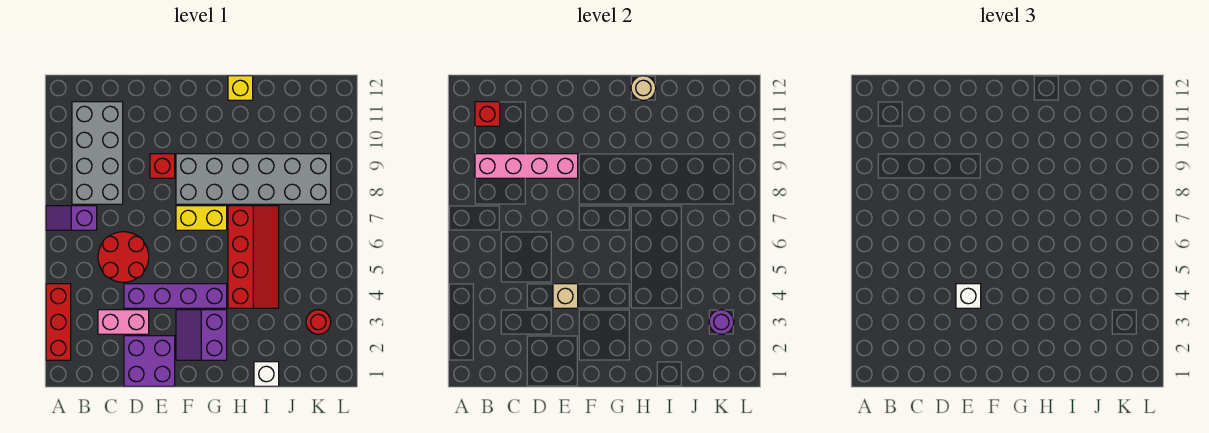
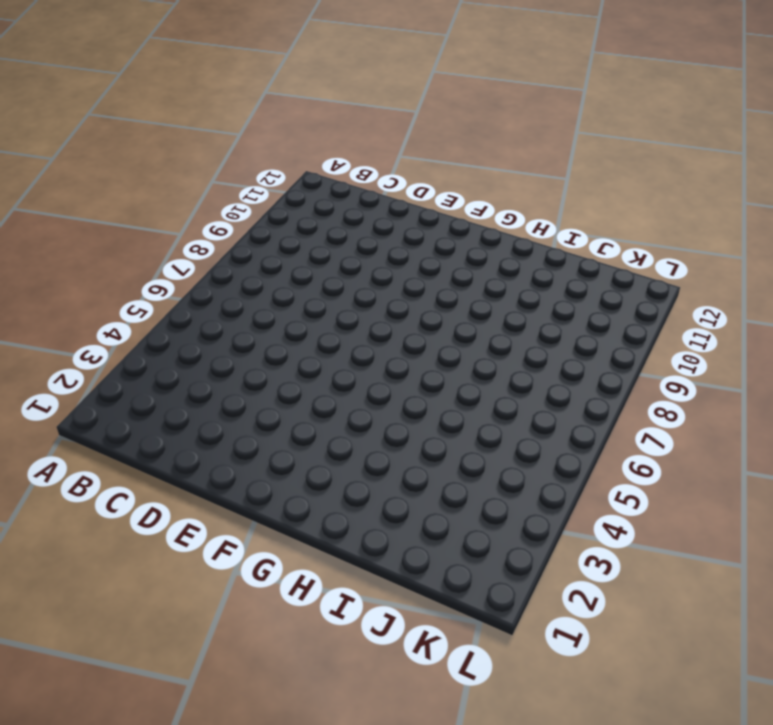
none -> red 1x3 brick [46,284,71,360]
none -> purple 1x2 slope [46,206,97,230]
none -> grey 2x4 brick [72,102,123,204]

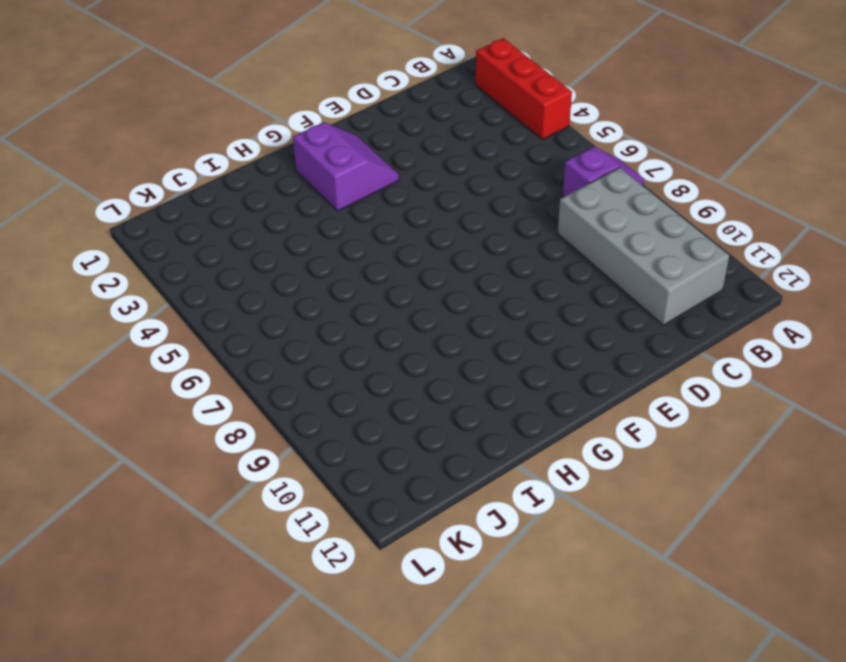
none -> pink 1x2 brick [98,310,149,334]
none -> red 2x2 round brick [98,232,149,282]
none -> purple 2x2 brick [124,336,175,386]

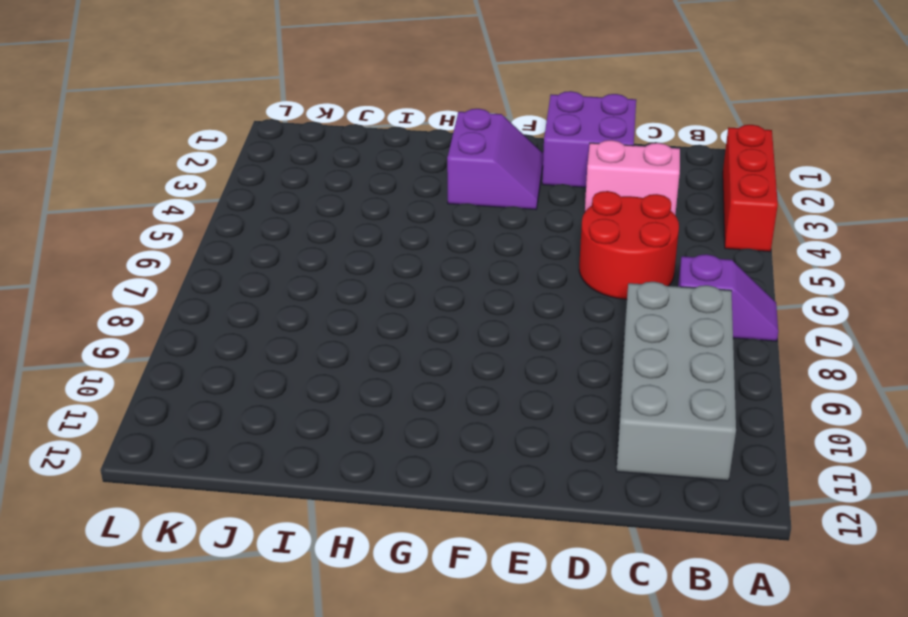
none -> purple 1x4 brick [124,284,227,308]
none -> red 1x1 brick [150,154,175,178]
none -> yellow 1x2 brick [176,206,227,230]

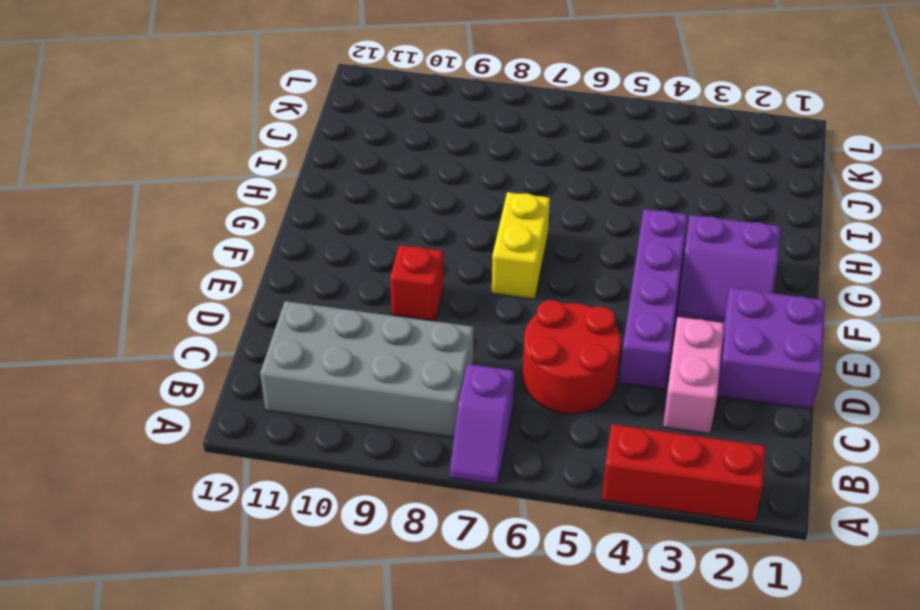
none -> grey 2x6 brick [176,154,331,204]
none -> red 2x4 slope [228,206,279,308]
none -> yellow 1x1 brick [228,76,253,100]

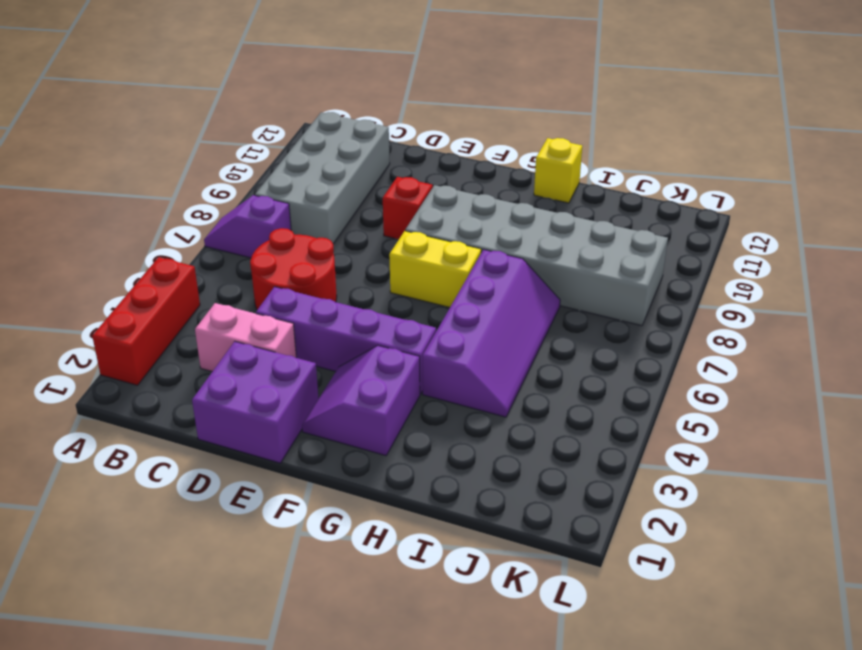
purple 2x4 slope [422,250,560,417] -> red 2x4 slope [228,206,279,308]
none -> white 1x1 brick [254,362,279,386]
none -> red 1x1 round brick [306,310,331,334]
none -> pink 1x4 brick [475,154,578,178]

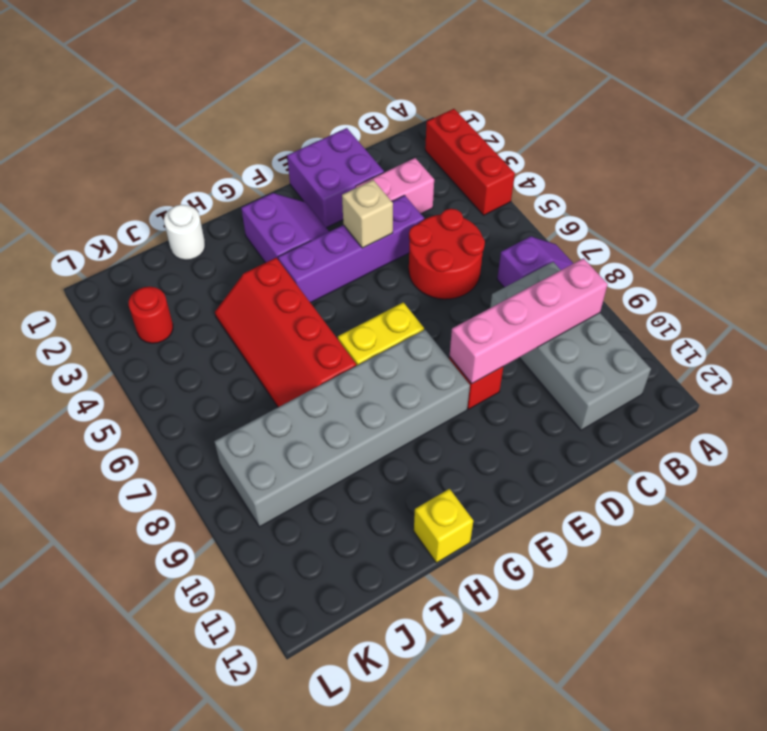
white 1x1 round brick [164,205,205,260] -> white 1x1 brick [254,362,279,386]
none -> red 1x1 brick [475,102,500,126]
none -> tan 1x1 round brick [631,76,656,100]
none -> purple 1x1 round brick [709,310,734,334]

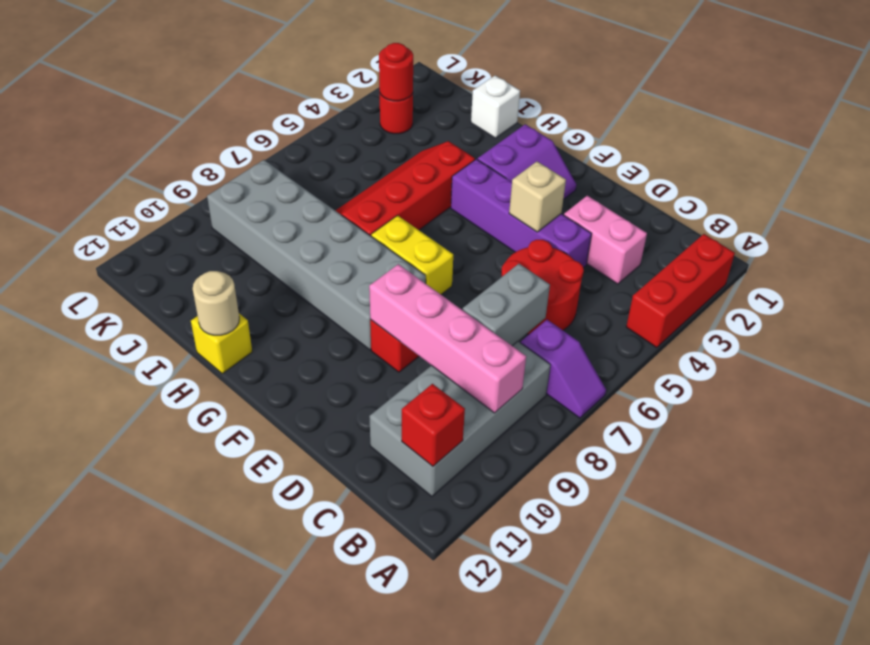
grey 1x2 brick [463,264,550,346] -> none
red 1x1 round brick [379,43,413,101] -> purple 1x1 round brick [709,310,734,334]
none -> purple 2x2 brick [124,336,175,386]
none -> white 1x1 brick [956,284,981,308]

